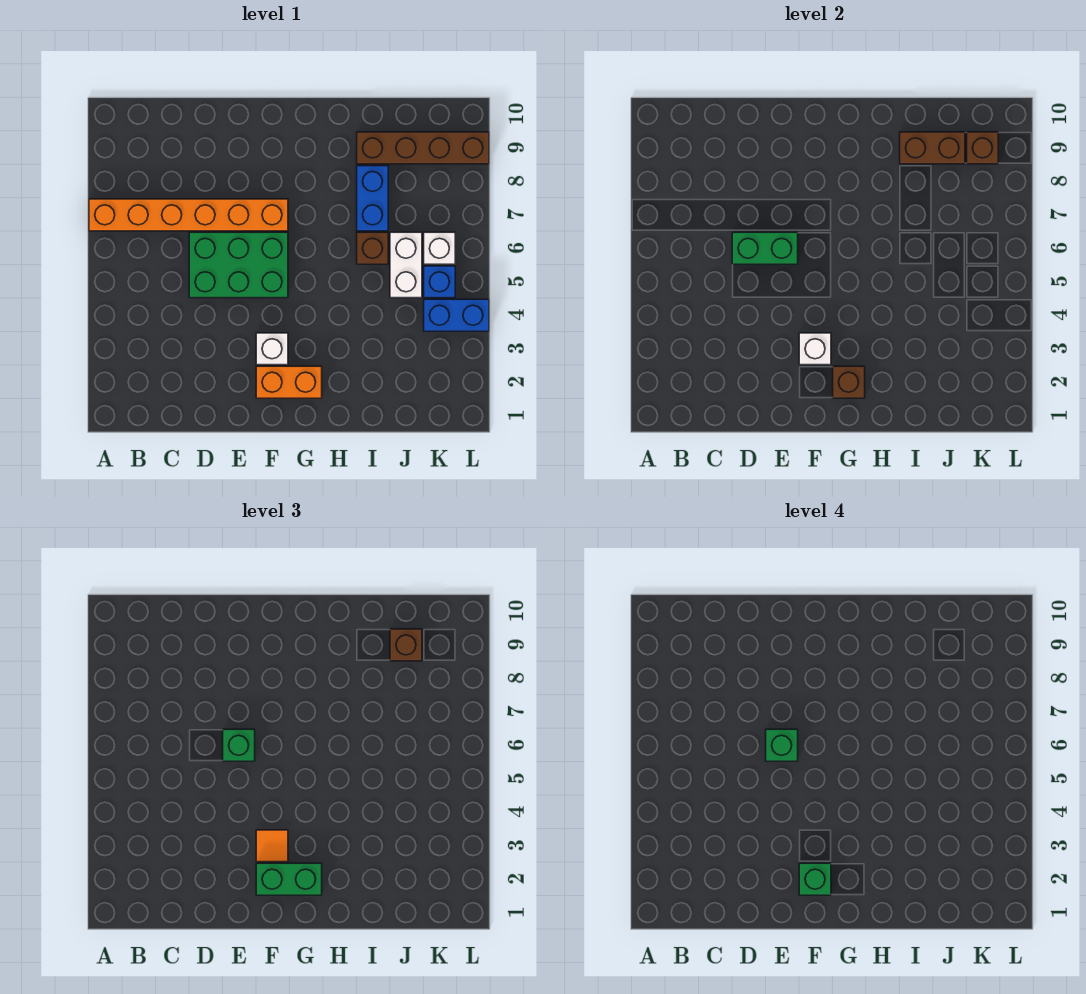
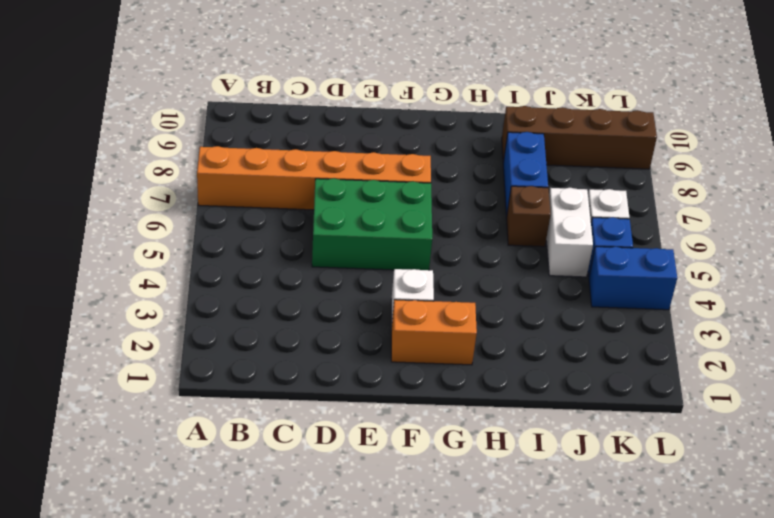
none -> green 1x2 brick [732,232,798,264]
none -> white 1x1 brick [799,333,831,365]
none -> brown 1x1 brick [833,366,865,398]

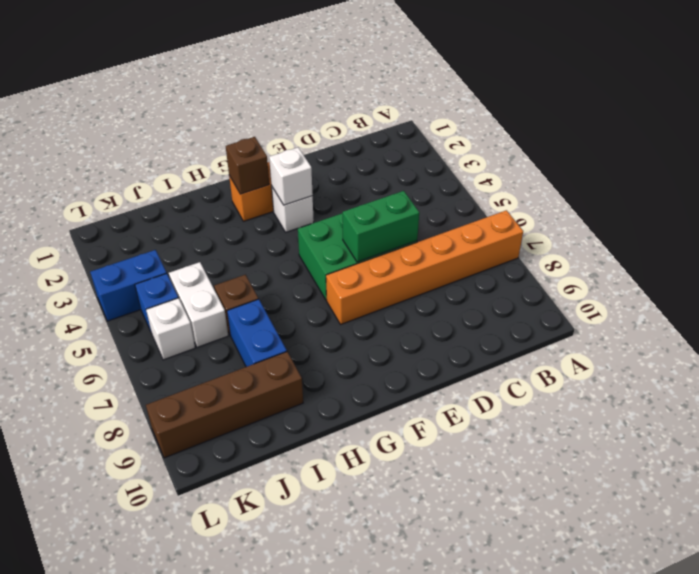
none -> brown 1x2 brick [900,132,965,164]
none -> brown 1x1 brick [967,132,998,164]
none -> green 1x1 brick [223,729,255,761]

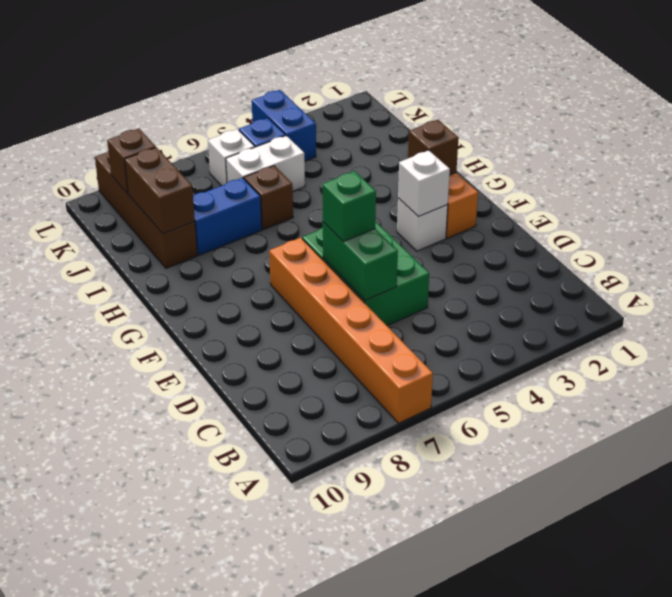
none -> green 1x2 brick [256,863,322,895]
none -> orange 1x1 tile [256,830,288,862]
none -> brown 1x1 brick [390,629,422,661]

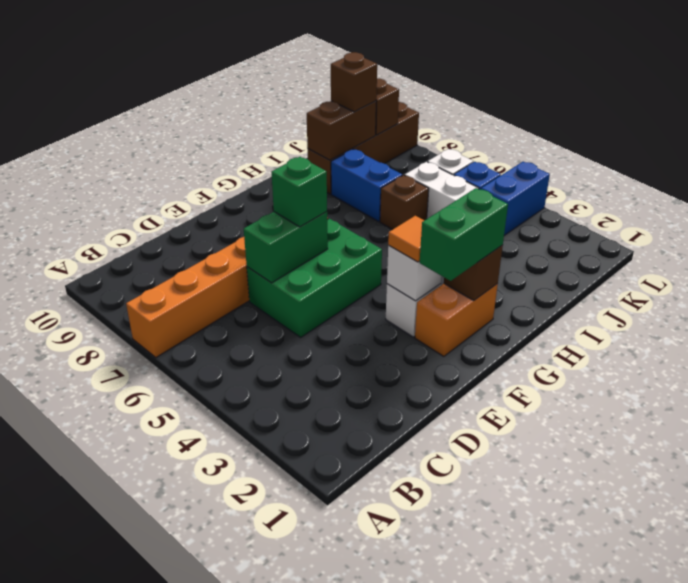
none -> green 1x1 brick [766,729,798,761]
none -> green 1x1 brick [799,863,831,895]

